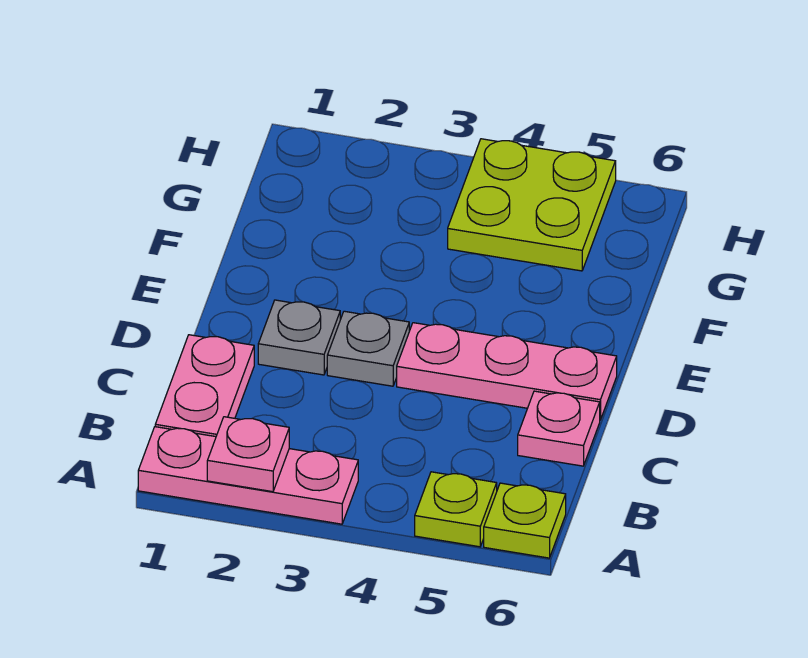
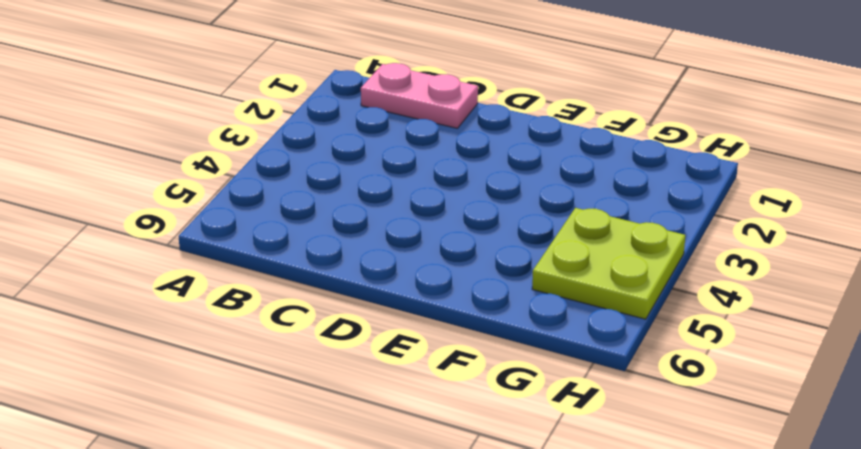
none -> pink 1x3 plate [138,427,358,524]
none -> lime 1x1 plate [415,472,497,547]

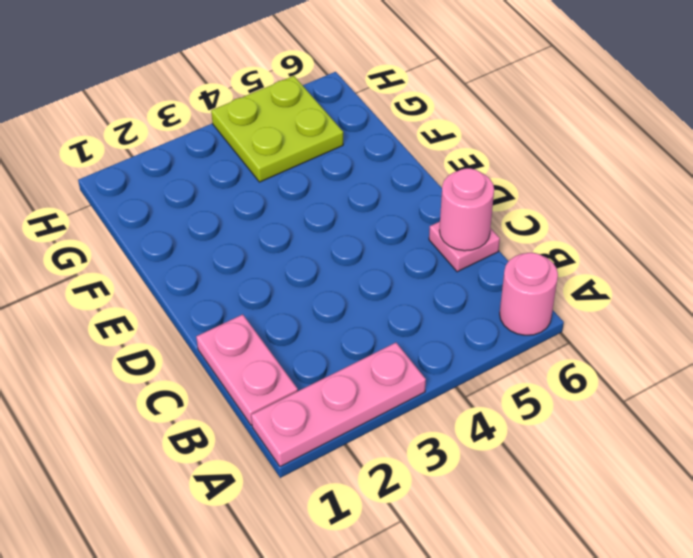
pink 1x1 round brick [500,253,558,335] -> lime 1x1 plate [484,483,566,558]
pink 1x1 round brick [439,168,494,251] -> none
none -> lime 1x1 plate [415,472,497,547]
none -> grey 1x1 plate [258,300,340,375]

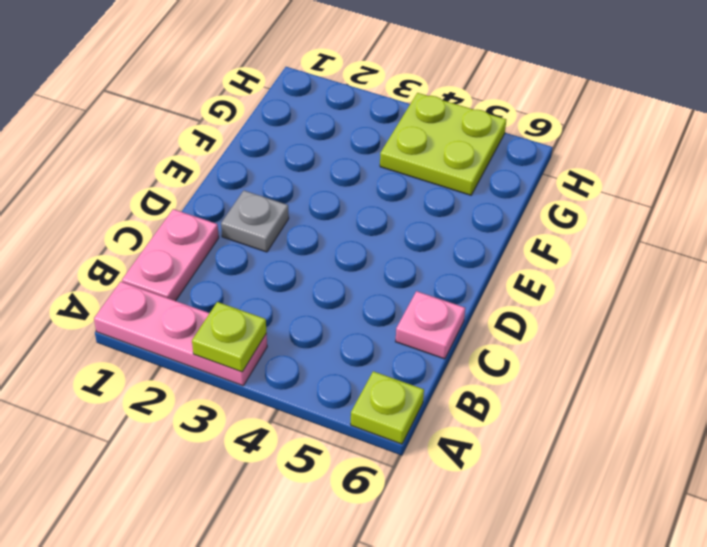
lime 1x1 plate [192,302,266,372] -> lime 1x1 plate moved to [415,472,497,547]
none -> grey 1x1 plate [327,311,409,386]
none -> pink 1x3 plate [397,323,617,420]

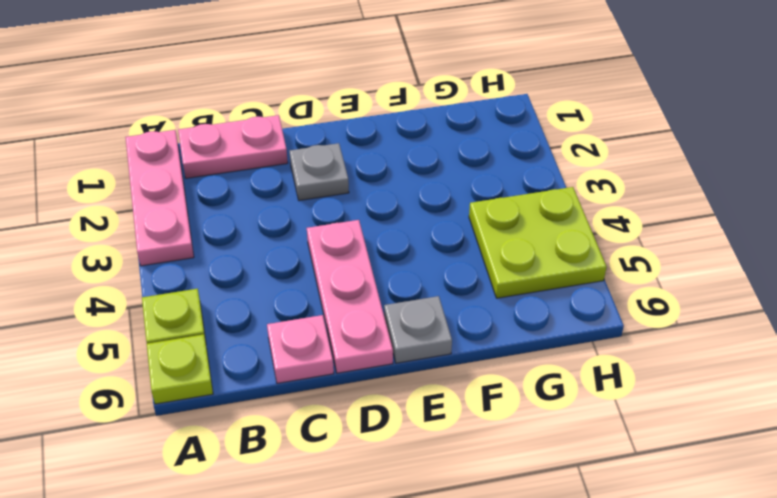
grey 1x1 plate [384,296,452,363] -> grey 1x1 plate moved to [327,311,409,386]
none -> pink 1x1 plate [207,417,289,492]

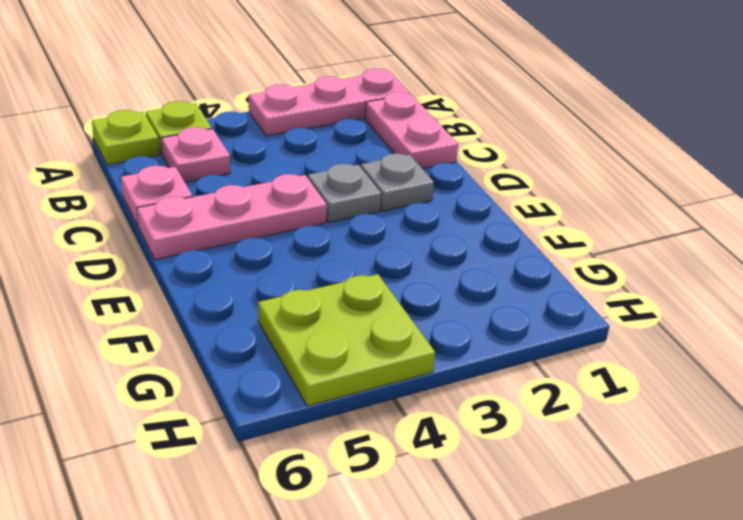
pink 1x1 plate [161,127,230,182] -> pink 1x1 plate moved to [207,417,289,492]

